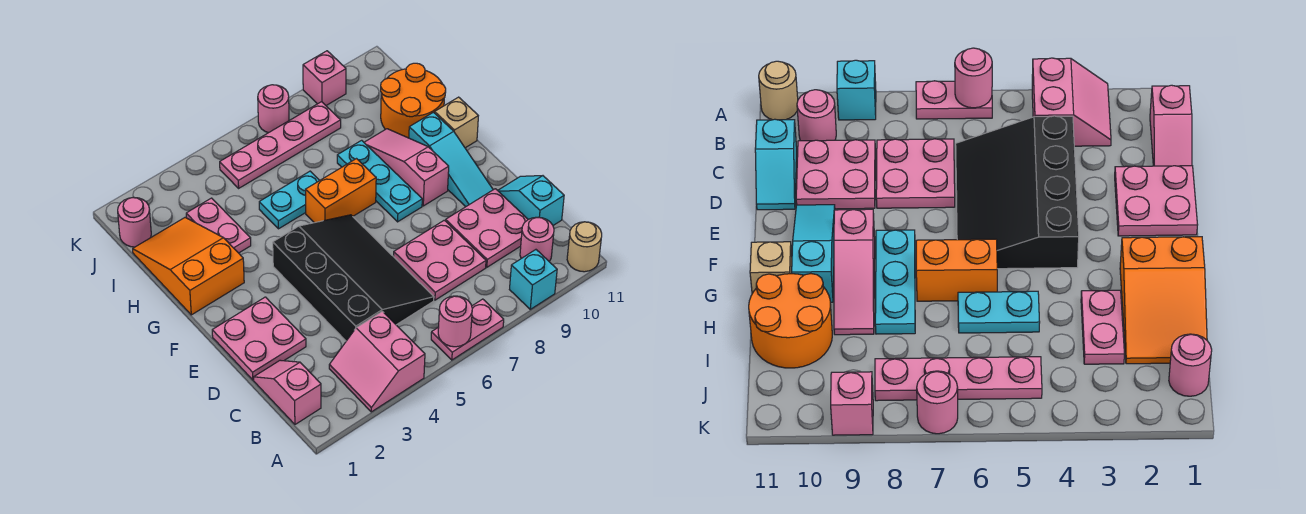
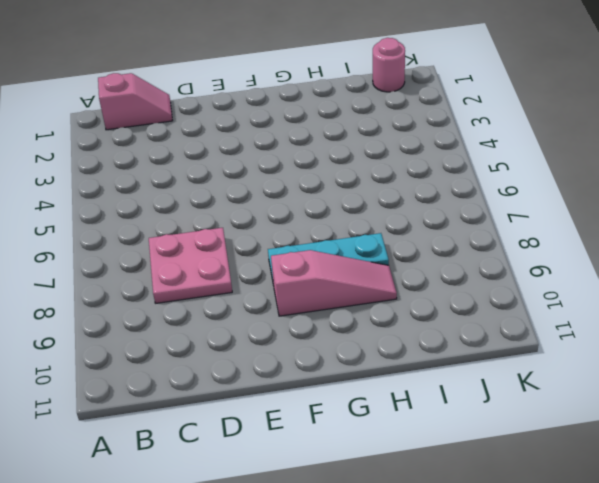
none -> pink 2x2 slope [329,311,425,412]
none -> pink 1x2 plate [431,299,504,360]
none -> cyan 1x1 brick [510,250,557,309]

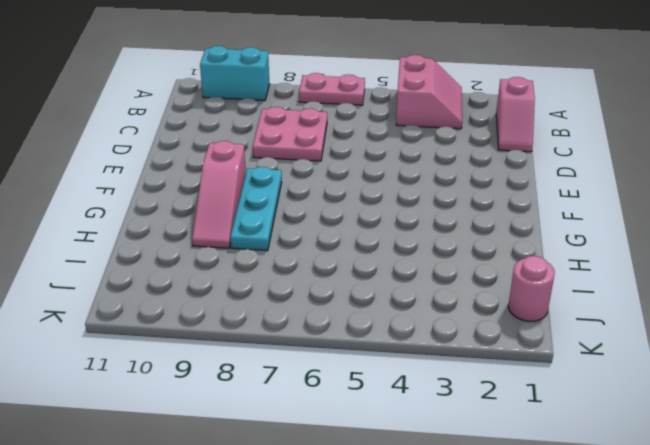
cyan 1x2 brick [200,46,269,101] -> cyan 1x1 brick [510,250,557,309]
none -> tan 1x1 round brick [567,222,602,272]
none -> pink 1x1 round brick [520,217,554,261]
none -> black 3x4 slope [273,215,434,341]

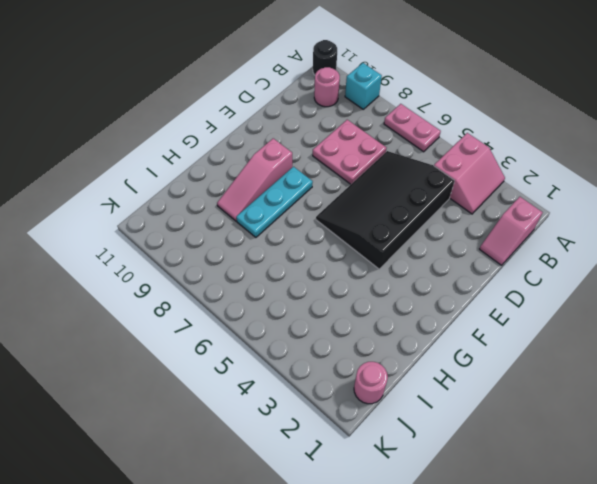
black 1x1 round brick [313,40,337,75] -> tan 1x1 round brick [567,222,602,272]
none -> pink 2x2 plate [446,189,528,267]
none -> cyan 1x2 slope [498,176,564,225]
none -> pink 2x2 plate [212,297,306,380]

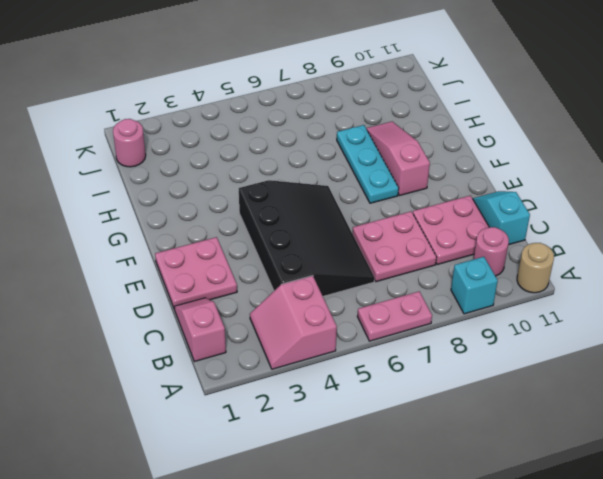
none -> cyan 1x3 slope [409,112,493,207]
none -> orange 2x3 slope [133,217,244,315]
none -> orange 1x2 brick [305,159,376,223]

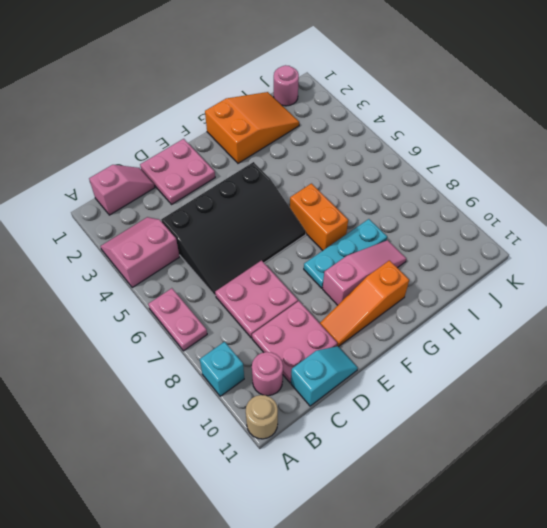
orange 1x3 slope [320,260,409,347] -> cyan 1x3 slope [409,112,493,207]
none -> tan 1x1 brick [435,97,478,148]
none -> pink 1x2 plate [186,198,251,253]
none -> cyan 1x2 plate [259,171,320,229]

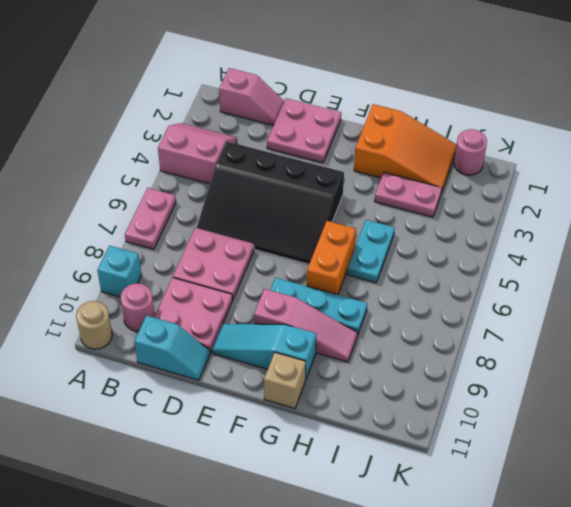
none -> orange 2x2 round brick [381,63,446,138]
none -> pink 1x4 plate [220,102,341,188]
none -> pink 1x1 round brick [258,85,289,133]

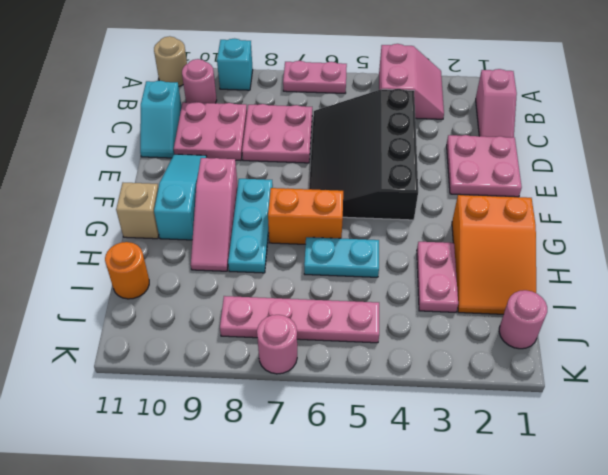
orange 1x1 round brick [105,242,149,299] -> orange 2x2 round brick [381,63,446,138]
none -> pink 1x1 brick [303,51,346,105]
none -> pink 1x1 round brick [438,296,472,347]

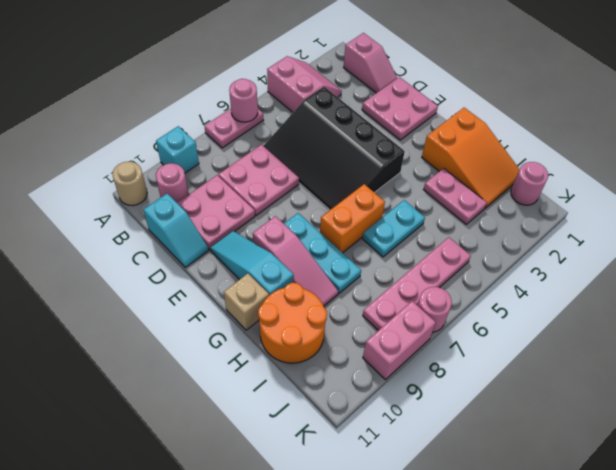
pink 1x2 brick [363,301,436,380] -> pink 1x1 brick [303,51,346,105]

